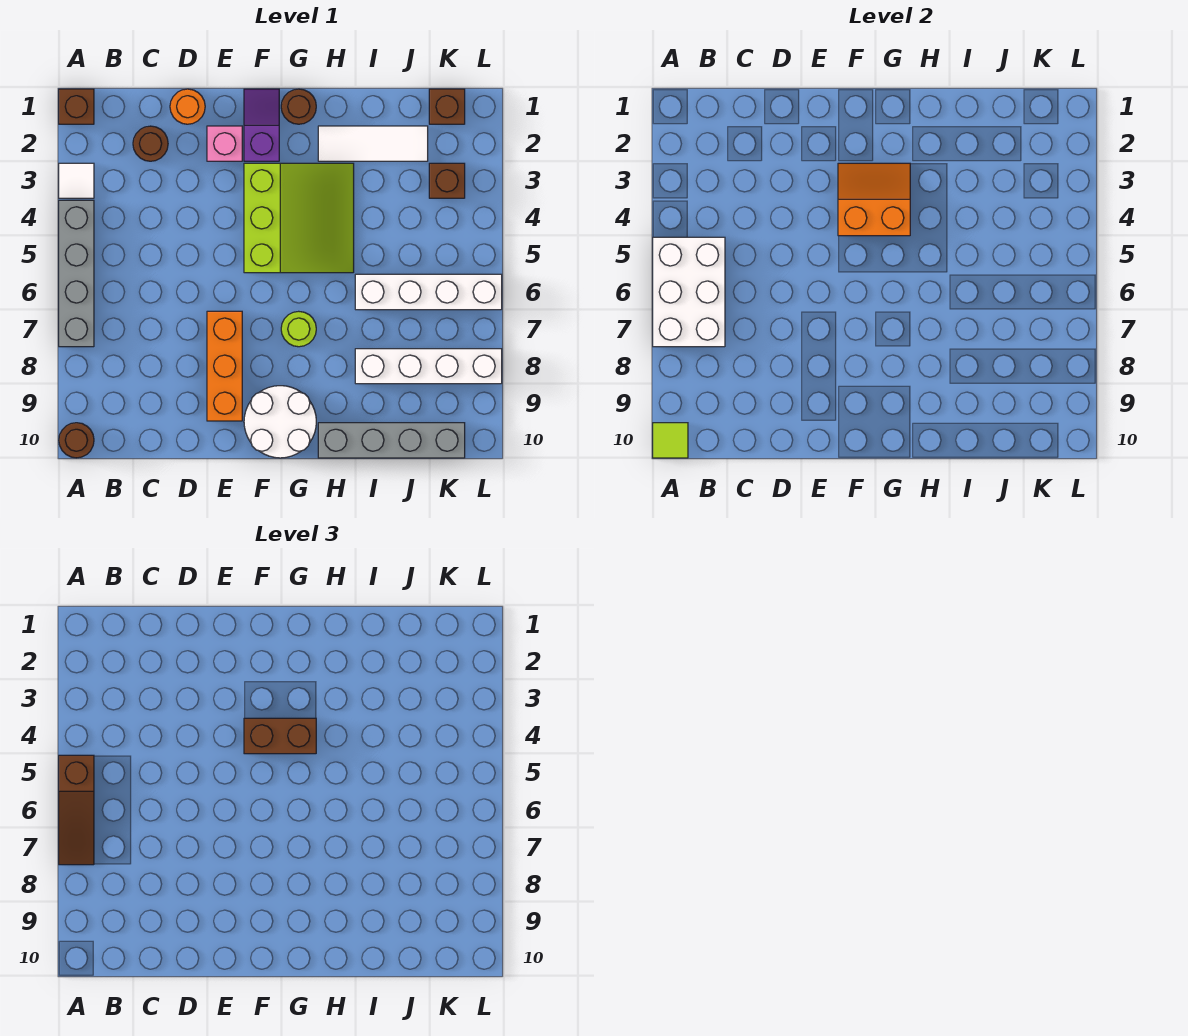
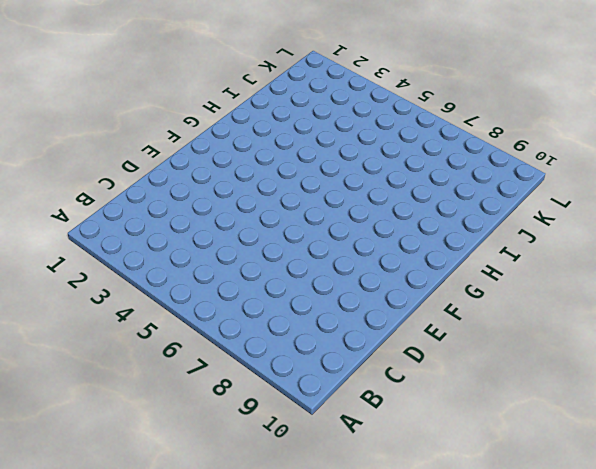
none -> brown 1x1 brick [59,89,94,124]
none -> white 1x1 tile [59,163,94,198]
none -> grey 1x4 brick [59,200,94,347]

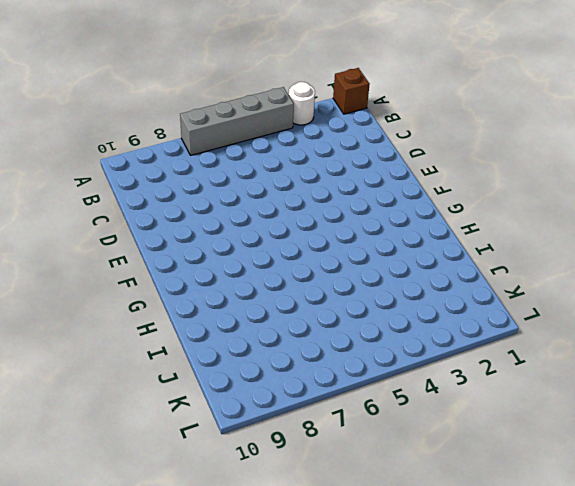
white 1x1 round brick [289,82,315,125] -> white 1x1 tile [59,163,94,198]
none -> brown 1x1 round brick [59,423,94,458]
none -> brown 1x1 round brick [133,126,168,161]
none -> orange 1x1 round brick [170,89,205,124]

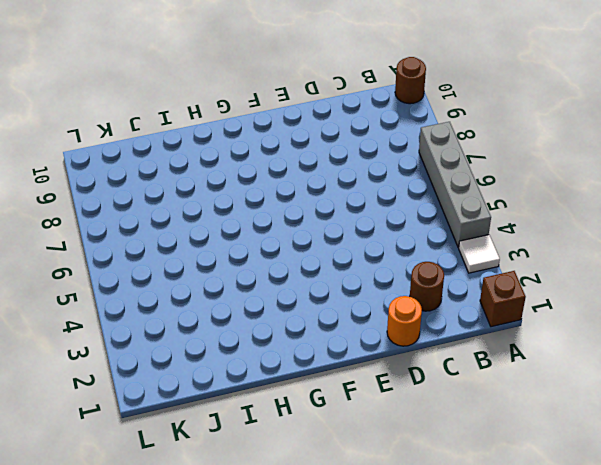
none -> pink 1x1 brick [207,126,242,161]
none -> orange 1x3 brick [207,311,242,421]
none -> purple 1x2 slope [244,89,279,161]

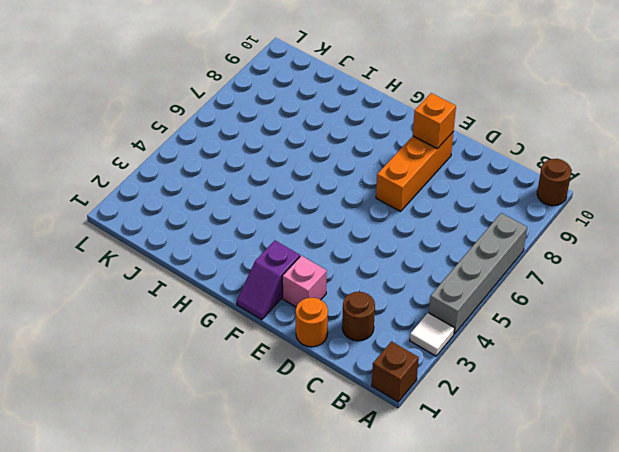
orange 1x1 brick [413,93,456,149] -> none
none -> lime 3x3 slope [244,163,354,273]
none -> white 2x2 round brick [244,386,316,458]
none -> brown 1x1 round brick [281,89,316,124]

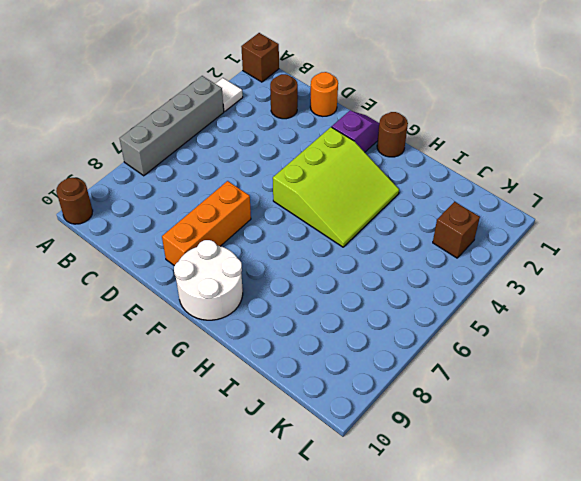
none -> pink 1x1 brick [207,126,242,161]
none -> lime 1x1 round brick [281,311,316,347]
none -> white 1x3 tile [318,126,428,161]

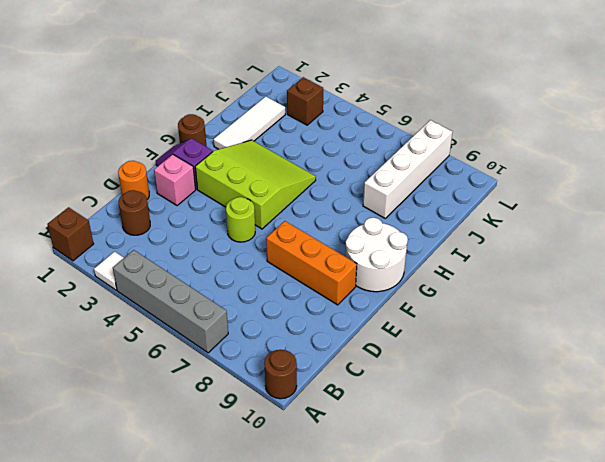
lime 1x1 round brick [226,197,255,242] -> lime 1x1 round brick moved to [281,311,316,347]
none -> grey 1x4 brick [318,423,465,458]
none -> white 1x4 brick [355,274,502,310]
none -> brown 1x1 brick [429,89,465,124]

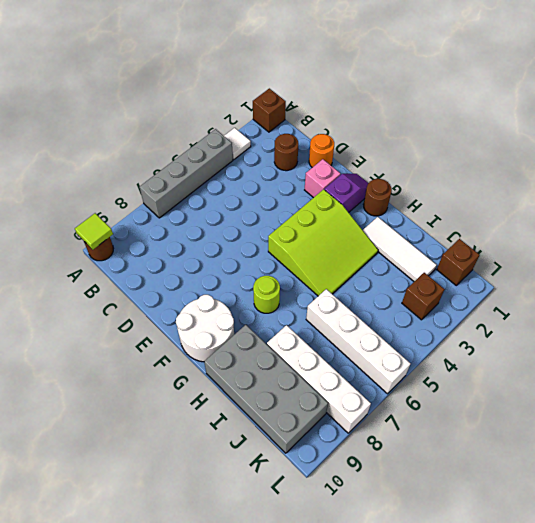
grey 2x4 brick [204,325,328,453] -> grey 1x4 brick [318,423,465,458]
none -> orange 1x3 brick [207,311,242,421]
none -> white 2x3 brick [653,237,725,347]
none -> orange 2x2 slope [838,163,910,236]

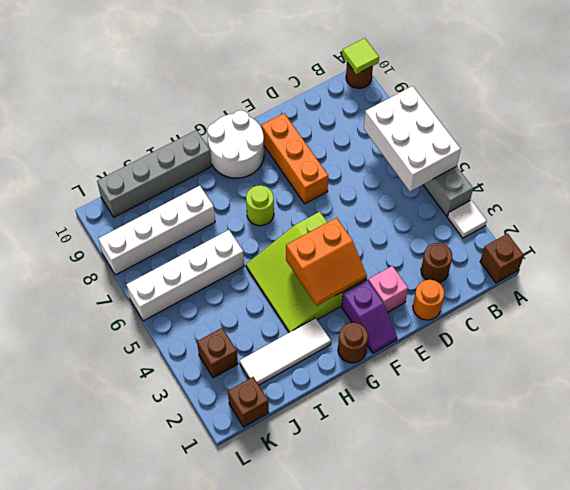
none -> brown 1x3 slope [59,755,94,865]
none -> brown 1x2 brick [244,718,316,754]

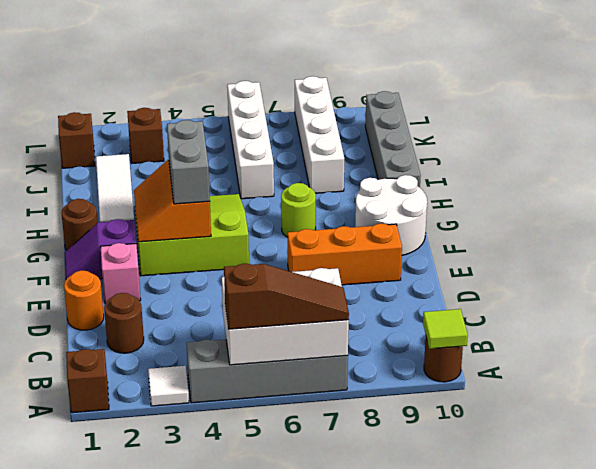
grey 1x2 brick [167,120,210,204] -> brown 1x2 brick [244,718,316,754]

